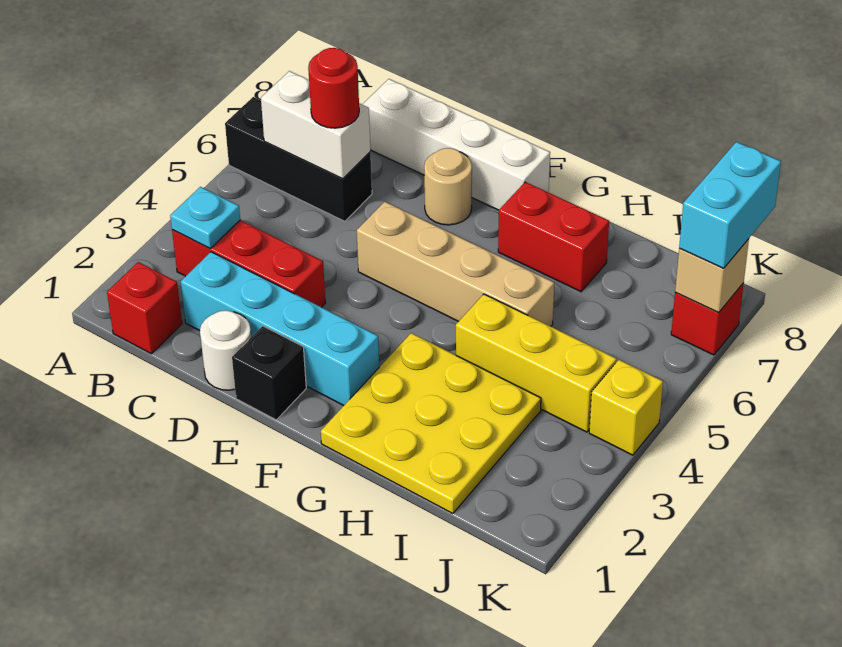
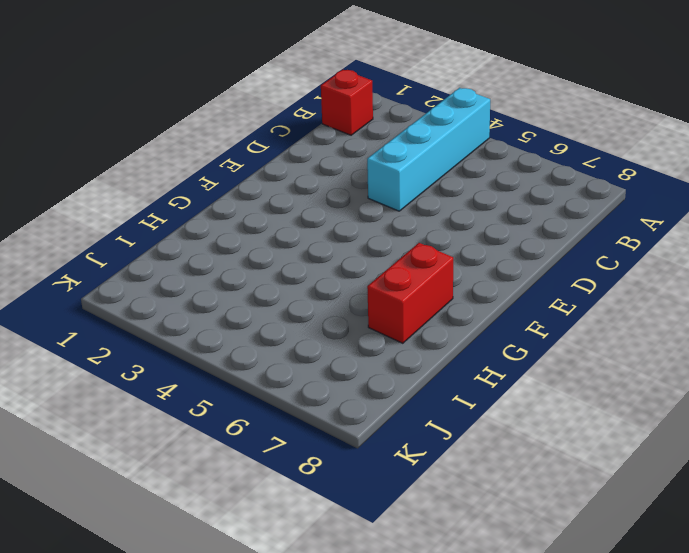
cyan 1x4 brick [367,88,490,211] -> cyan 1x4 brick moved to [181,252,379,405]
none -> black 1x3 brick [225,97,372,221]
none -> red 1x3 brick [172,220,325,307]
none -> white 1x4 brick [362,79,550,210]

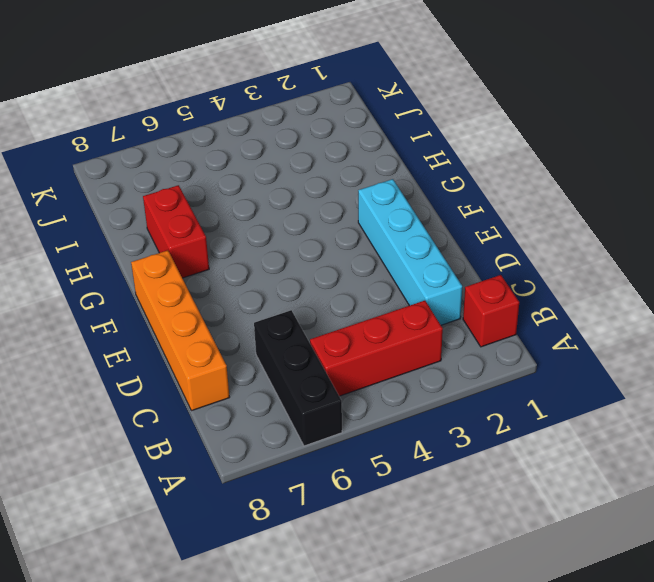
red 1x3 brick [310,301,443,396] -> red 1x3 brick turned to [172,220,325,307]
orange 1x4 brick [131,250,230,411] -> white 1x4 brick [362,79,550,210]
none -> white 1x1 round brick [200,310,251,390]
none -> black 1x1 brick [232,326,306,420]
none -> tan 1x4 brick [357,202,554,326]

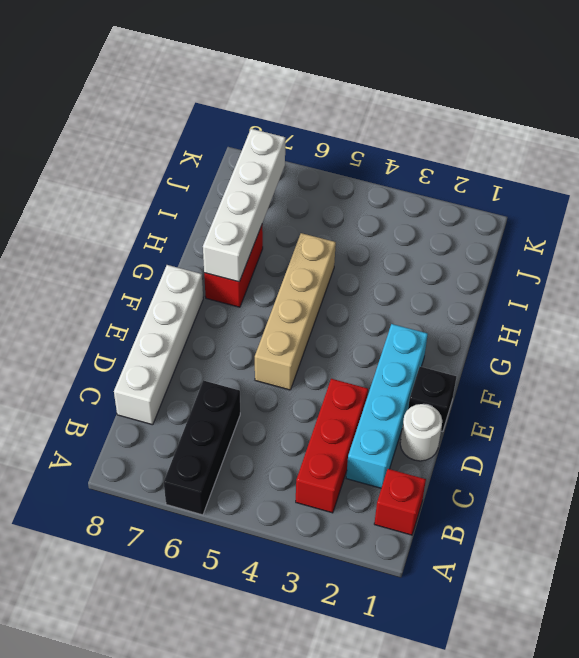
white 1x4 brick [203,129,285,282] -> none
none -> tan 1x1 round brick [424,148,472,225]
none -> yellow 3x3 plate [321,333,541,514]
none -> yellow 1x3 brick [456,294,616,432]

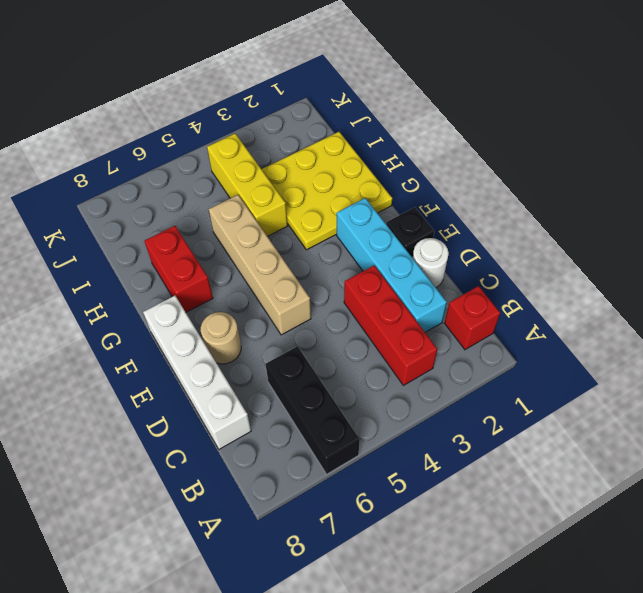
none -> yellow 1x1 brick [589,360,663,455]
none -> red 1x1 brick [671,283,744,355]
none -> cyan 1x1 plate [170,187,240,248]

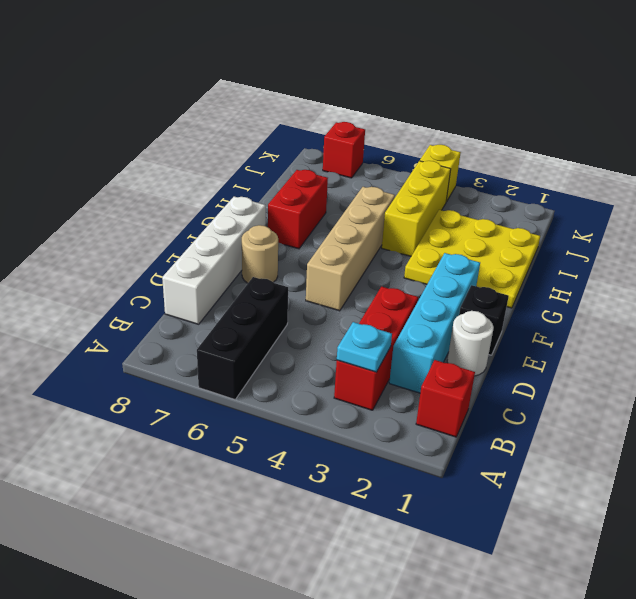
none -> white 1x2 brick [261,71,370,179]
none -> tan 1x1 brick [675,239,749,313]
none -> red 1x1 round brick [308,48,359,128]

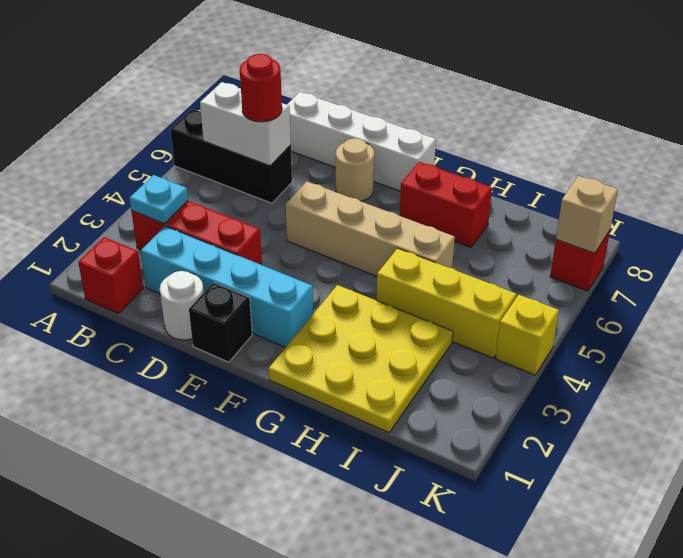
none -> cyan 1x2 brick [679,142,781,268]

